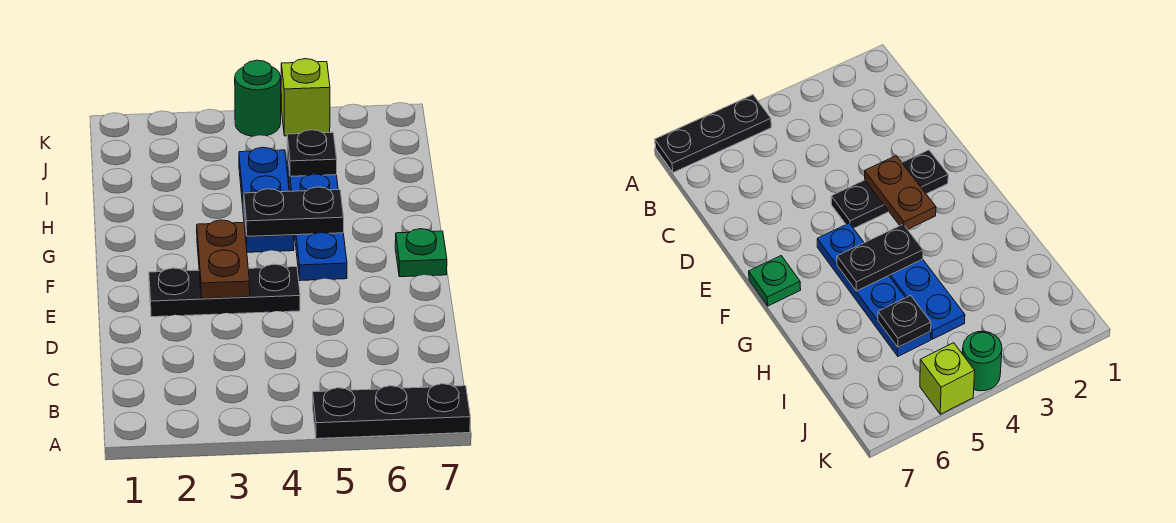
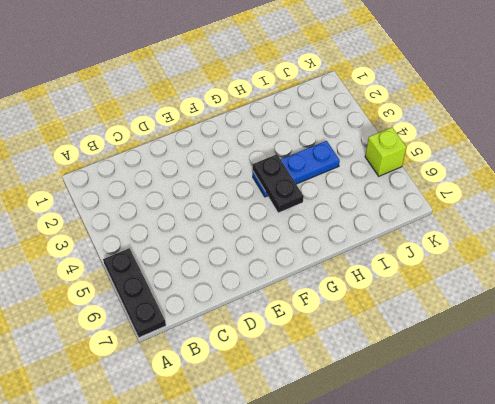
none -> black 1x3 plate [149,264,300,317]
none -> blue 1x4 plate [287,152,347,280]

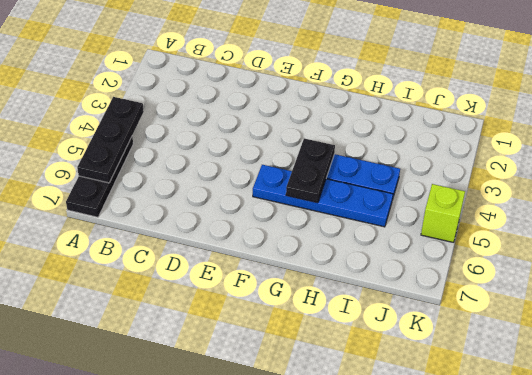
black 1x3 plate [77,97,144,183] -> black 1x3 plate moved to [149,264,300,317]
none -> green 1x1 plate [395,229,447,277]
none -> green 1x1 round brick [235,60,281,136]

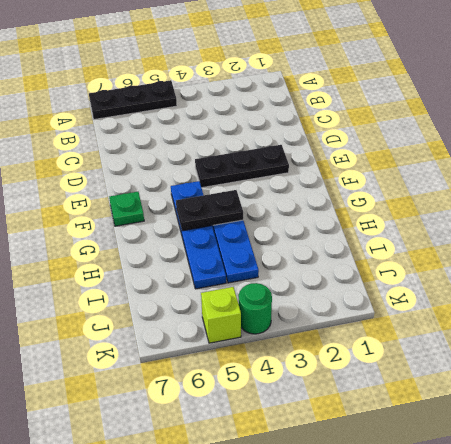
none -> brown 1x2 plate [197,220,250,299]
none -> black 1x1 plate [287,130,337,176]

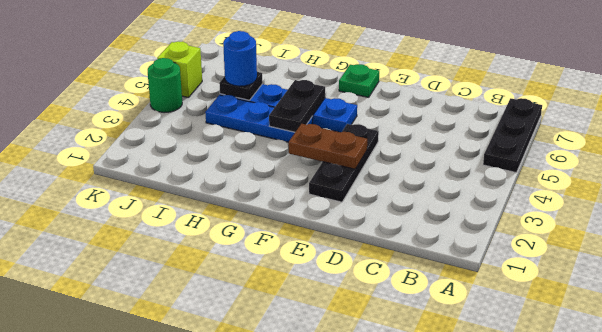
blue 1x1 round brick [223,31,257,86] -> none

